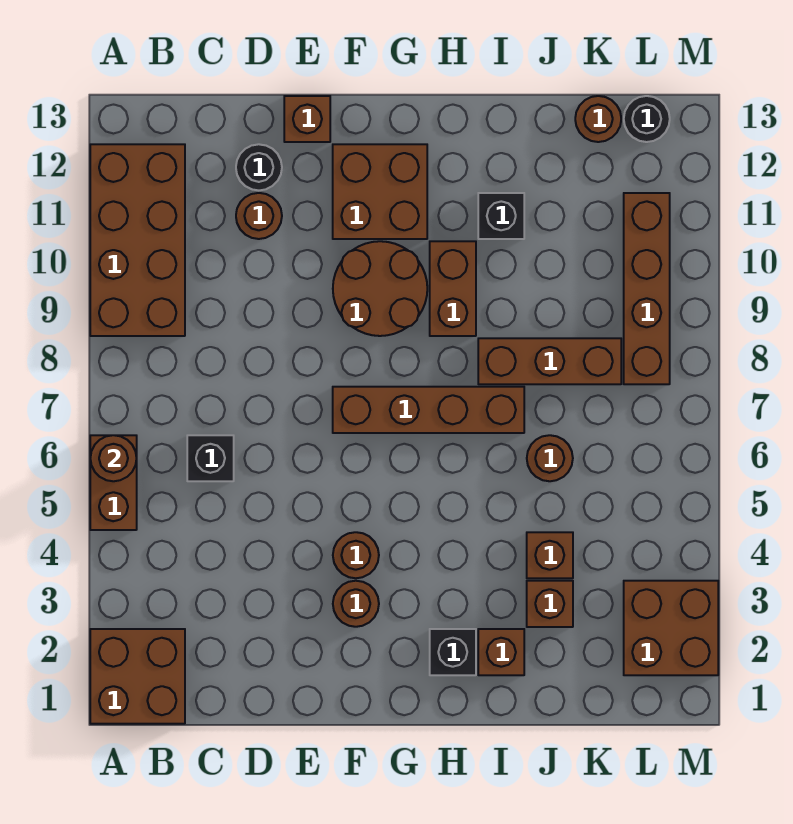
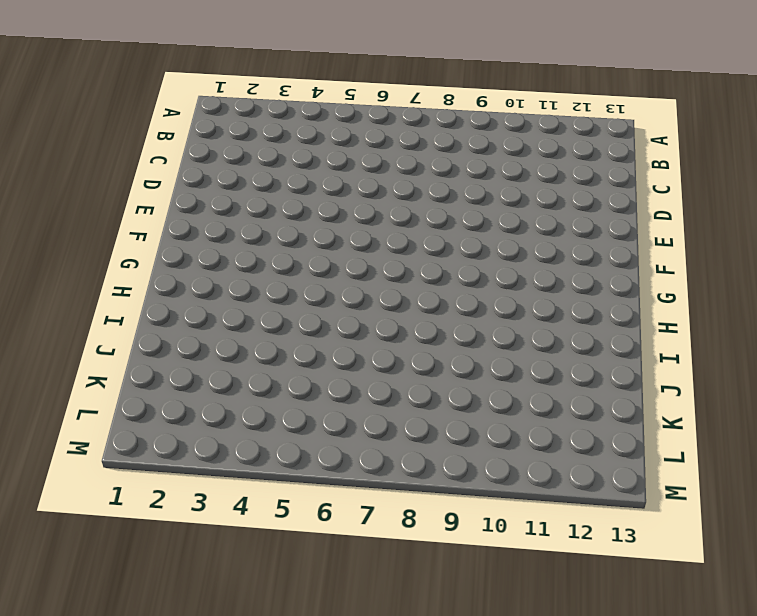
none -> brown 2x2 brick [90,629,185,724]
none -> brown 1x2 brick [90,435,137,530]
none -> brown 2x4 brick [90,144,185,336]

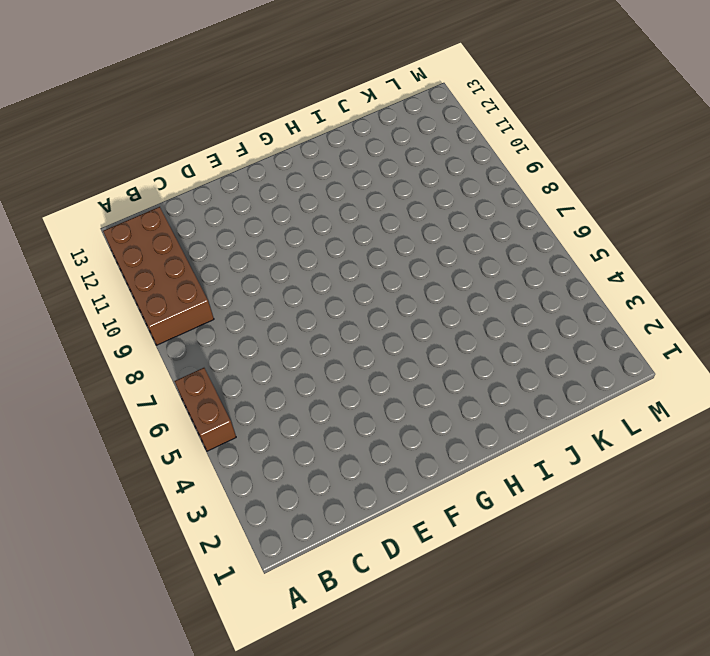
none -> brown 2x2 brick [90,629,185,724]
none -> black 1x1 brick [187,435,234,481]
none -> brown 1x1 round brick [236,193,282,239]

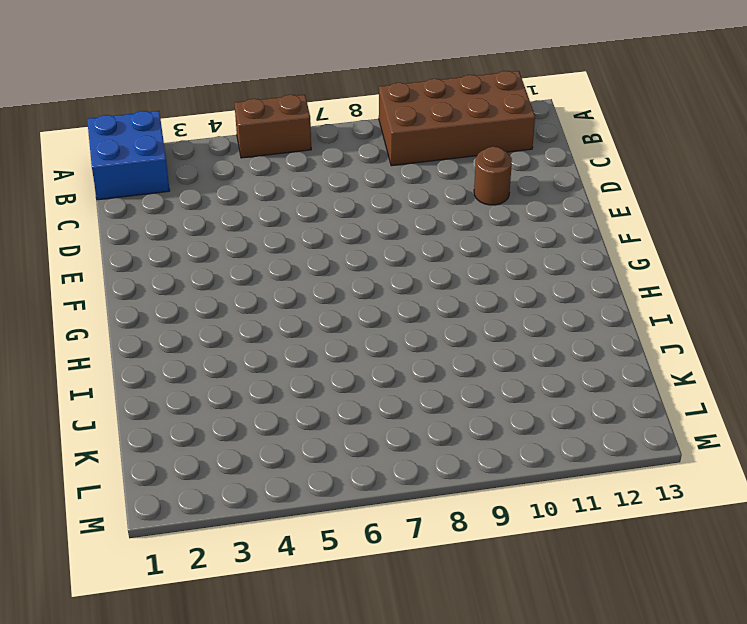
blue 2x2 brick [87,111,170,200] -> brown 2x2 brick [90,629,185,724]
none -> black 1x1 brick [187,435,234,481]
none -> black 1x1 round brick [236,144,282,190]
none -> brown 1x1 brick [284,96,330,142]

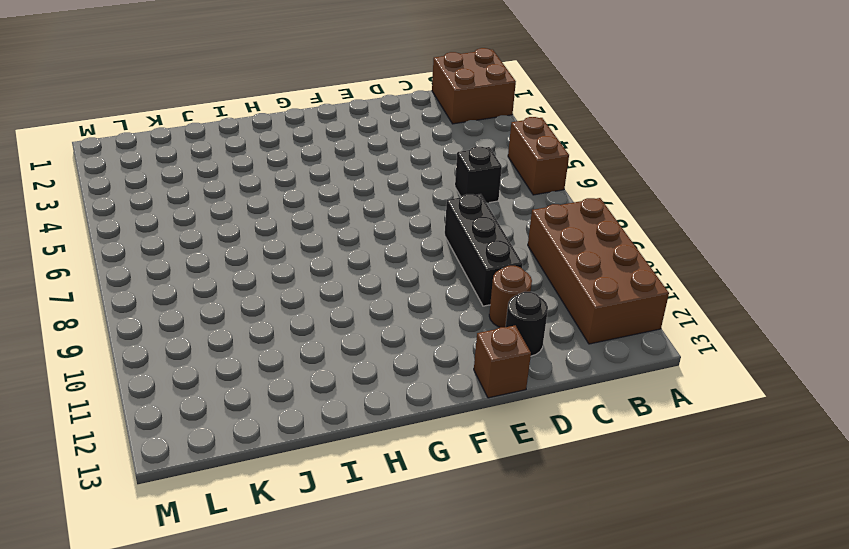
black 1x3 brick [445,194,523,306] -> none
none -> brown 1x1 round brick [333,581,379,627]
none -> brown 1x1 round brick [333,532,379,578]
none -> brown 1x4 brick [333,387,524,433]

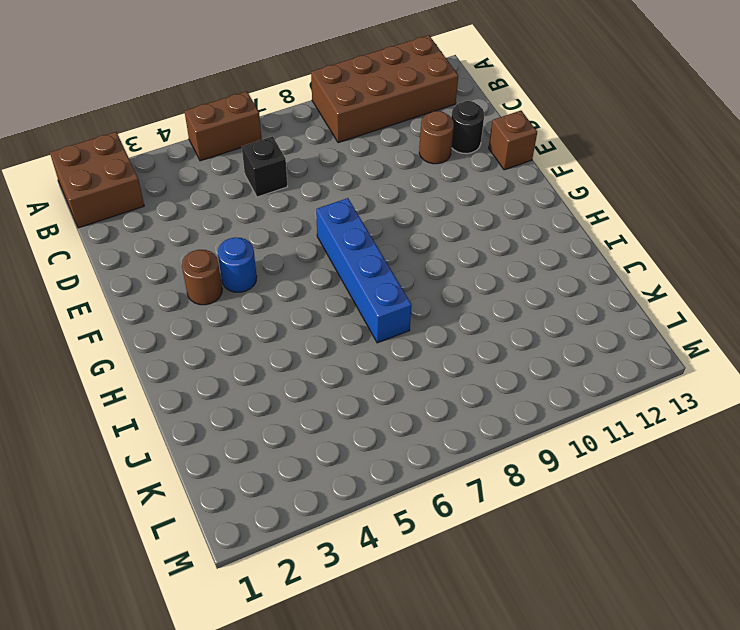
blue 1x1 round brick [218,237,257,292] -> brown 1x1 round brick [333,532,379,578]
blue 1x4 brick [316,198,412,343] -> brown 1x4 brick [333,387,524,433]
none -> brown 2x2 round brick [333,241,427,336]
none -> brown 2x2 brick [333,144,427,239]
none -> black 1x1 brick [430,629,476,675]

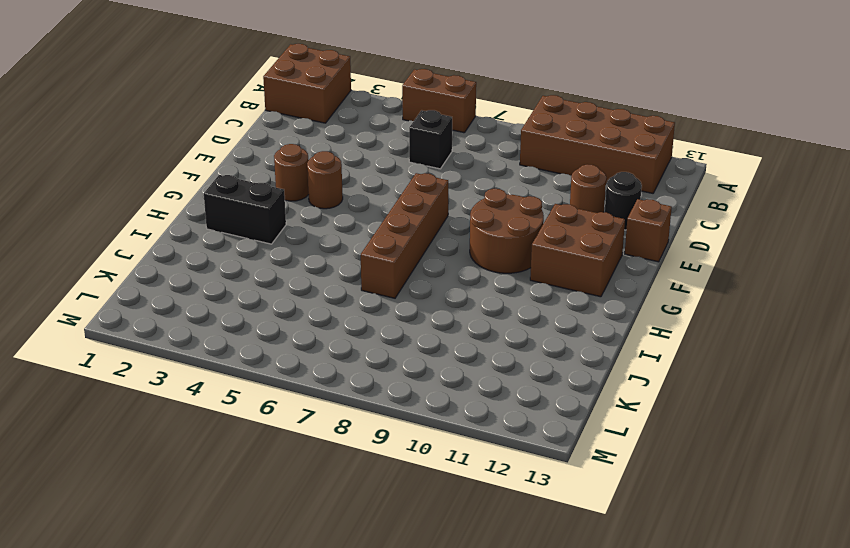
black 1x2 brick [204,175,286,244] -> black 1x1 brick [430,629,476,675]
none -> brown 1x2 brick [430,241,476,336]
none -> brown 1x1 brick [478,629,524,675]
none -> brown 1x3 brick [478,338,621,384]

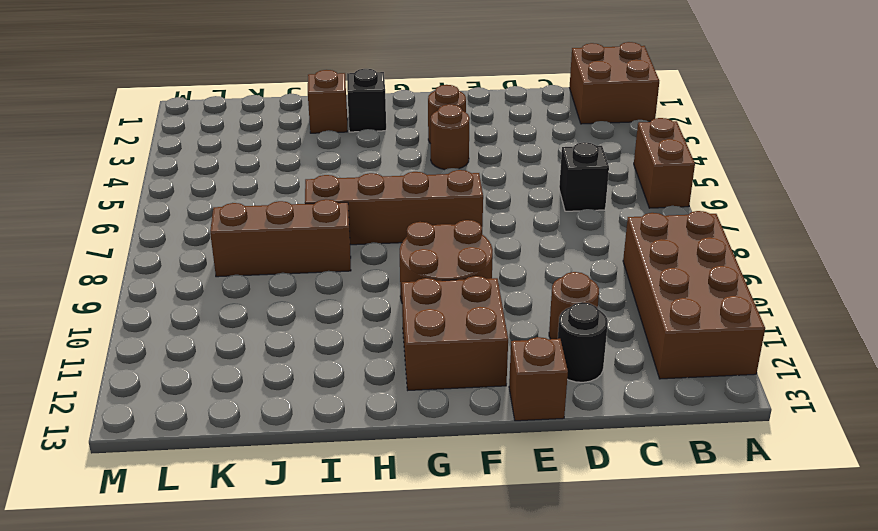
none -> brown 1x2 brick [430,241,476,336]
none -> black 1x1 brick [478,193,524,239]
none -> brown 1x1 brick [527,581,573,627]

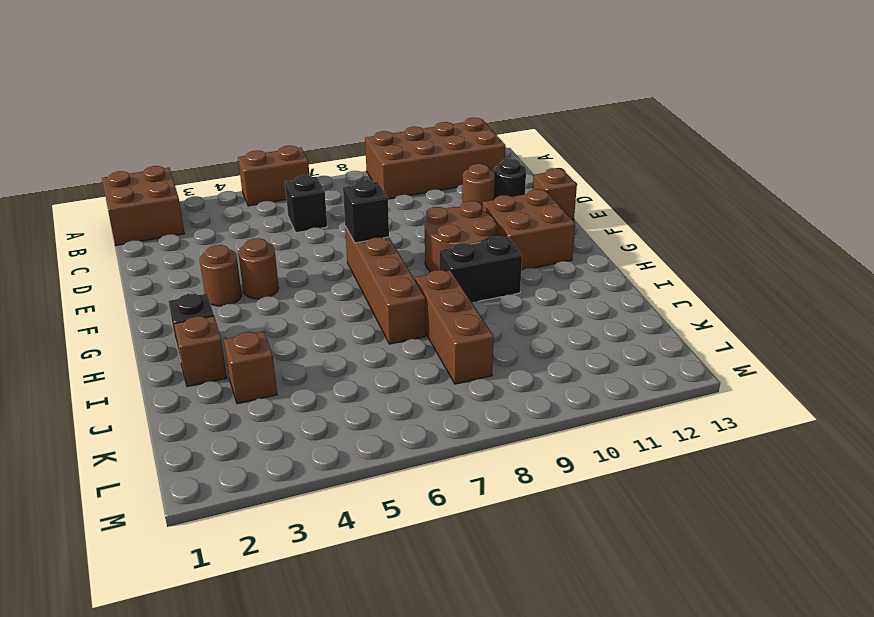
black 1x1 brick [343,180,389,243] -> black 1x1 brick moved to [478,193,524,239]
black 1x2 brick [439,237,522,302] -> brown 1x2 brick [430,241,476,336]
none -> brown 1x1 brick [527,532,573,578]
none -> brown 1x1 round brick [527,435,573,481]
none -> brown 1x1 round brick [575,96,621,142]

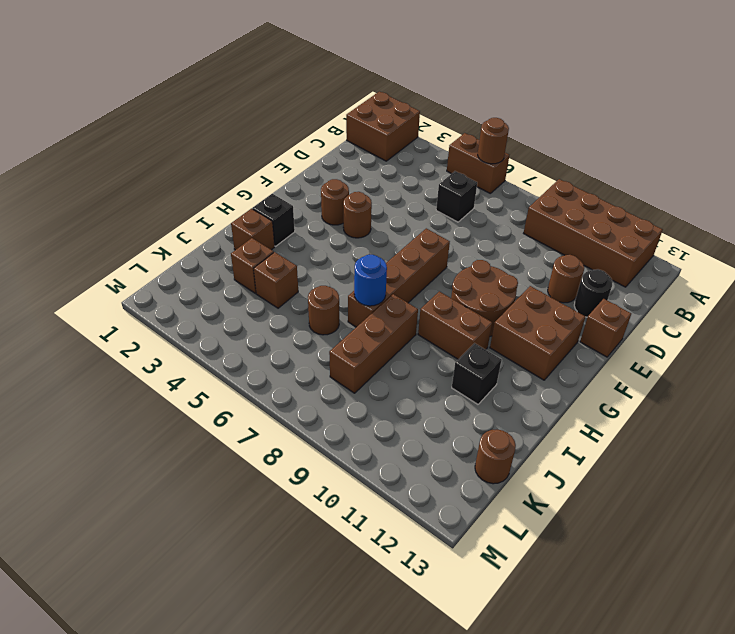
blue 1x1 round brick [354,255,387,306] -> none
none -> brown 2x2 brick [624,581,718,675]
none -> brown 1x4 brick [624,193,670,384]
none -> black 1x1 round brick [624,96,670,142]

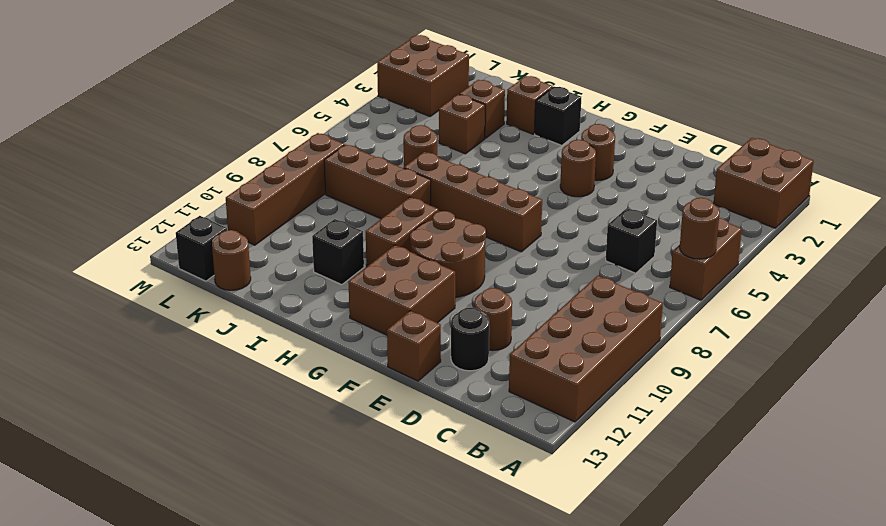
black 1x1 brick [176,216,227,281] -> black 1x1 round brick [624,96,670,142]

